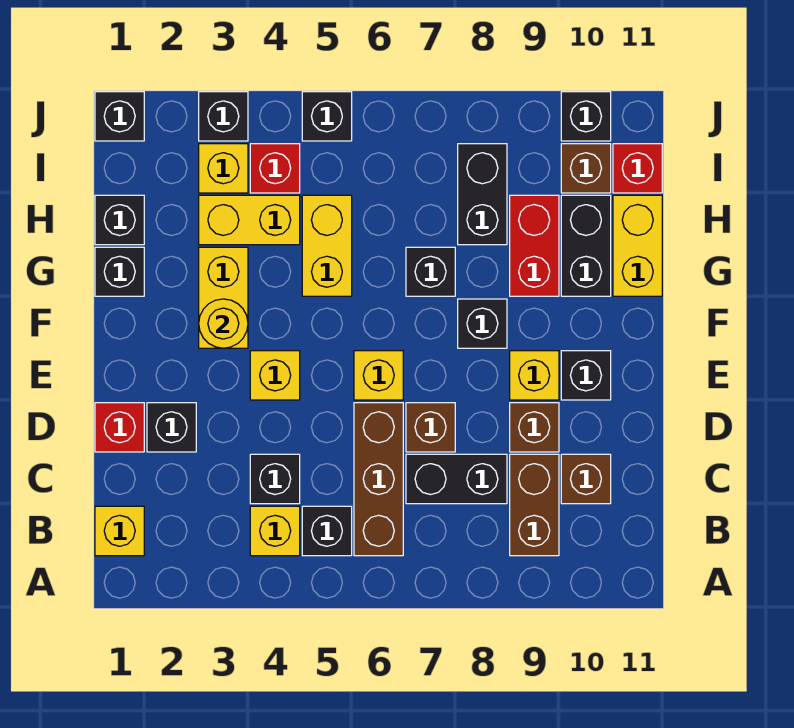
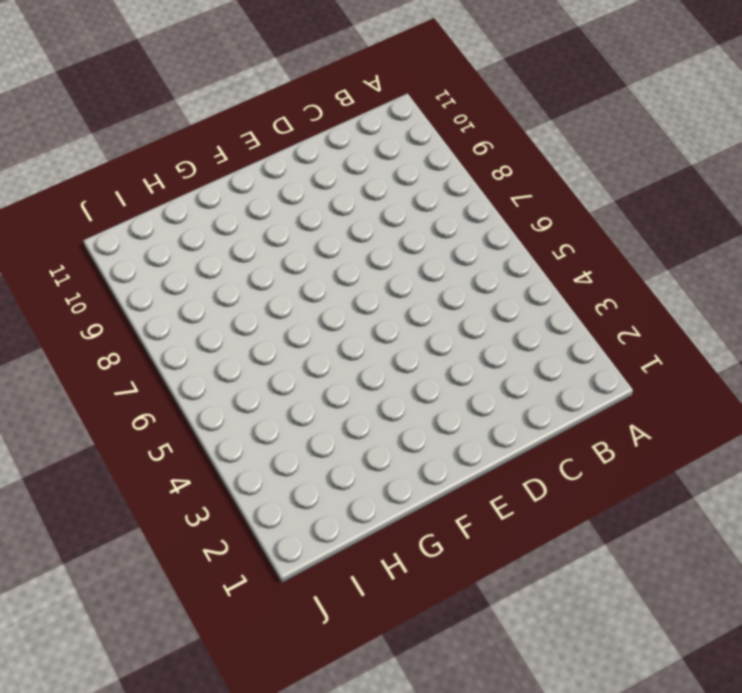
none -> yellow 1x1 brick [95,506,144,556]
none -> yellow 1x1 brick [250,506,300,556]
none -> black 1x1 brick [302,506,352,556]
none -> brown 1x3 brick [354,403,403,556]

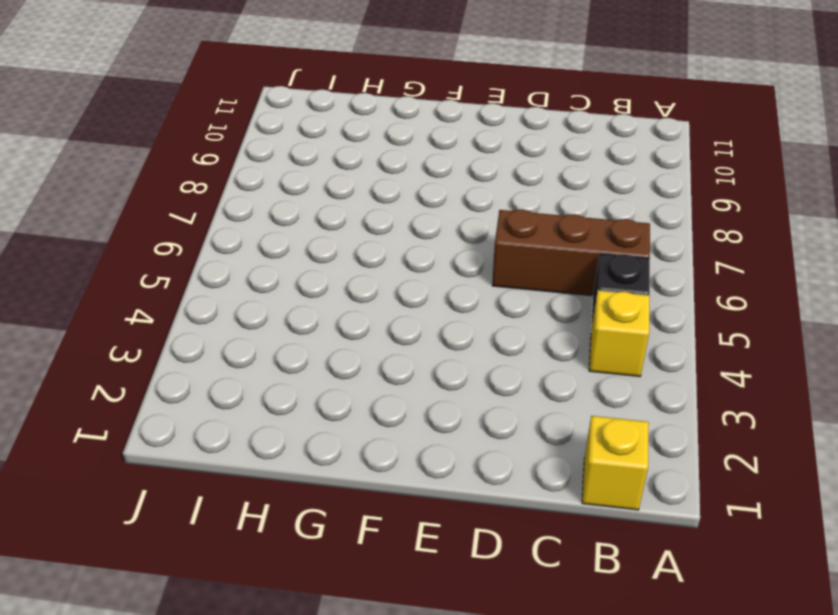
none -> brown 1x2 brick [510,454,559,556]
none -> black 1x1 brick [250,454,300,504]
none -> black 1x2 brick [406,454,507,504]
none -> brown 1x1 brick [561,454,611,504]

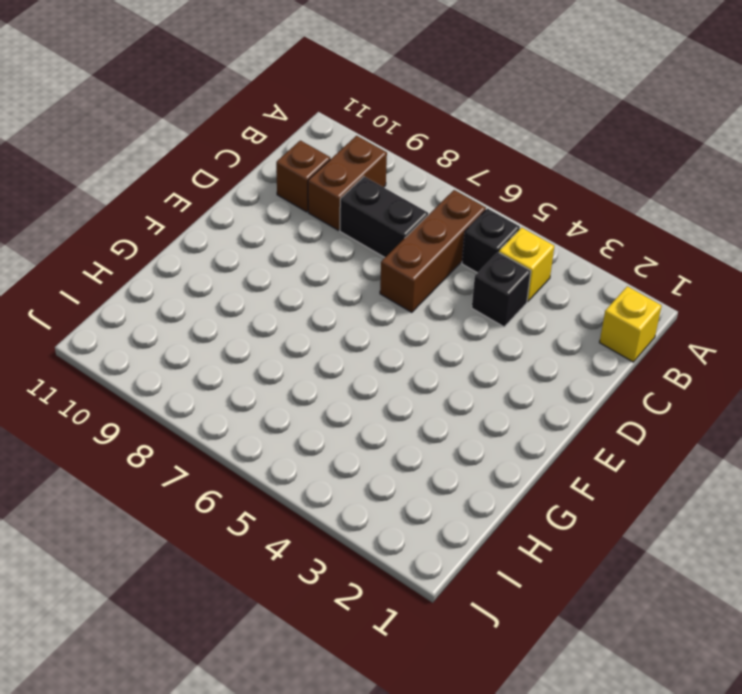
none -> red 1x1 brick [95,403,144,452]
none -> black 1x1 brick [147,403,196,452]
none -> brown 1x1 brick [406,403,455,452]
none -> brown 1x1 brick [510,403,559,452]

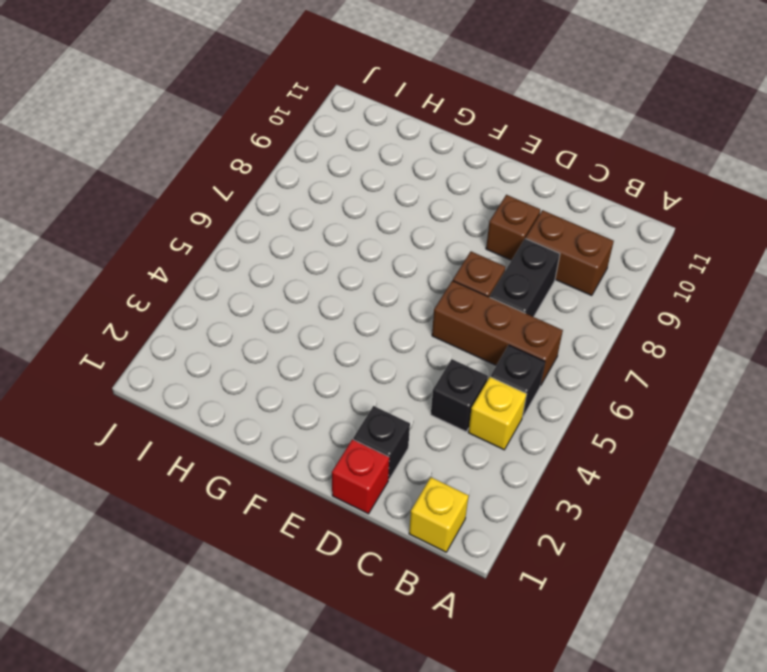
none -> brown 1x1 brick [561,454,611,504]
none -> yellow 1x1 brick [250,351,300,400]
none -> yellow 1x1 brick [354,351,403,400]
none -> yellow 1x1 brick [510,351,559,400]

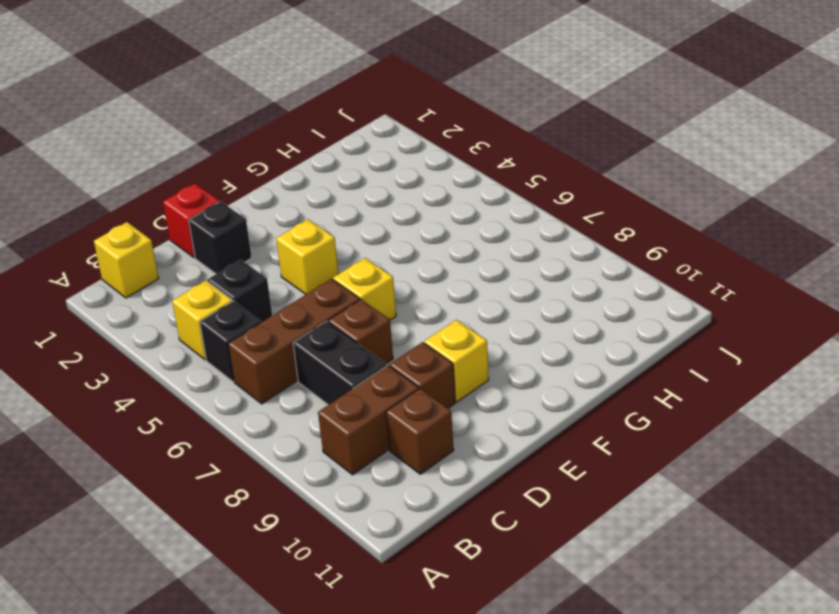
none -> black 1x1 brick [561,351,611,400]
none -> yellow 1x2 brick [199,247,248,348]
none -> black 1x1 brick [458,299,507,348]
none -> black 1x1 brick [95,247,144,296]

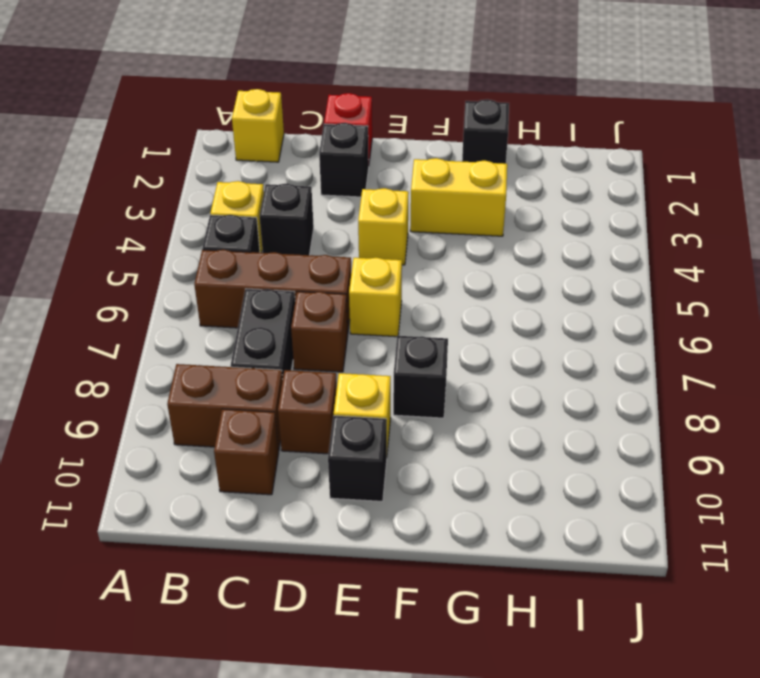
none -> yellow 1x2 brick [302,195,352,296]
none -> black 1x1 brick [406,247,455,296]
none -> red 1x2 brick [510,195,559,296]
none -> black 1x2 brick [561,195,611,296]

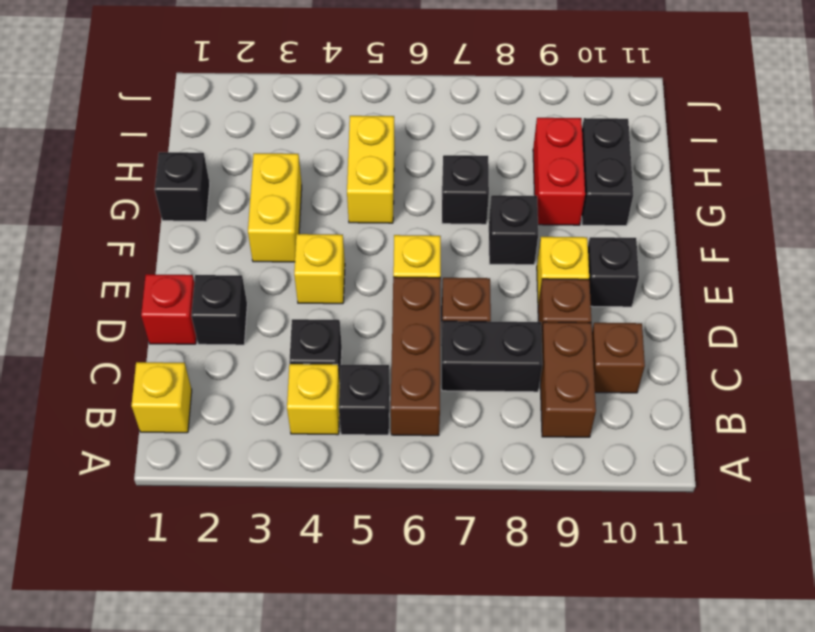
none -> yellow 1x2 brick [613,195,662,296]
none -> black 1x1 brick [95,195,144,245]
none -> yellow 1x2 brick [199,195,300,245]
none -> black 1x2 brick [458,144,507,245]

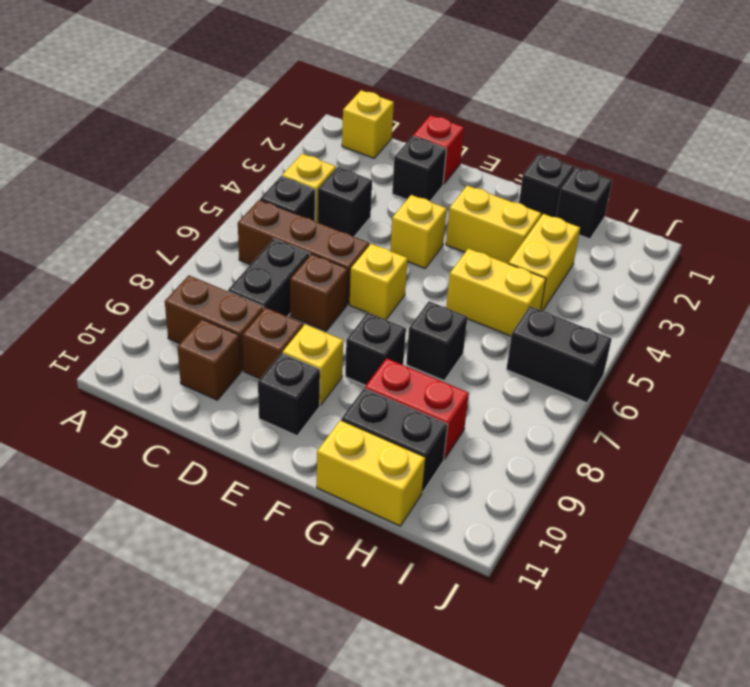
black 1x2 brick [506,306,612,403] -> black 1x2 brick moved to [458,144,507,245]
none -> yellow 1x1 brick [199,144,248,193]
none -> red 1x1 brick [250,144,300,193]
none -> brown 1x1 brick [561,144,611,193]
none -> red 1x1 brick [613,144,662,193]

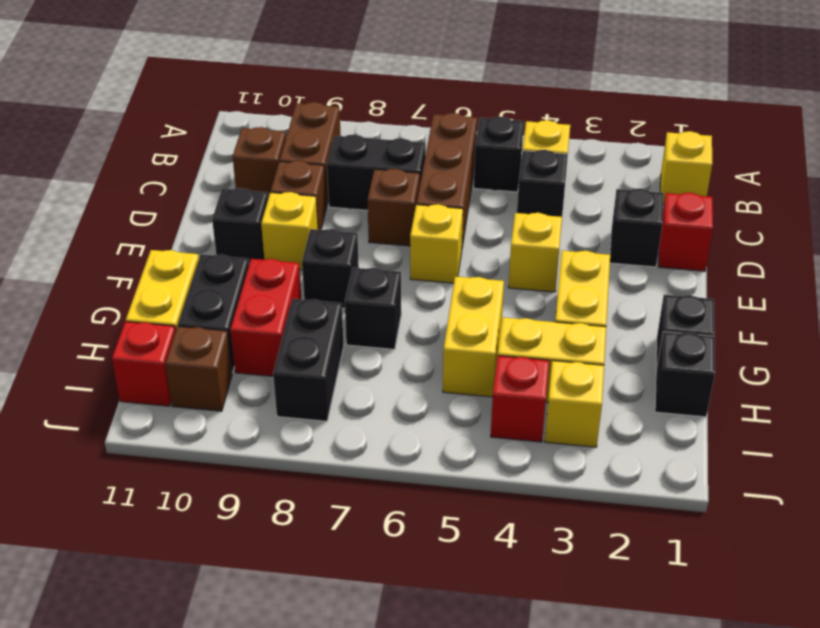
none -> black 1x1 brick [95,92,144,141]
none -> black 1x1 brick [199,92,248,141]
none -> black 1x1 brick [302,92,352,141]
none -> black 1x1 brick [561,92,611,141]

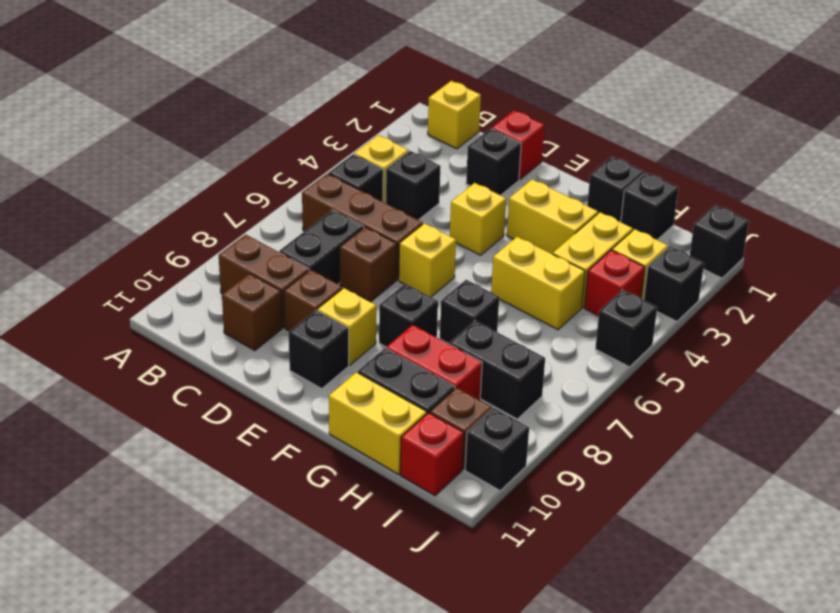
none -> yellow 1x1 round brick [199,299,248,348]

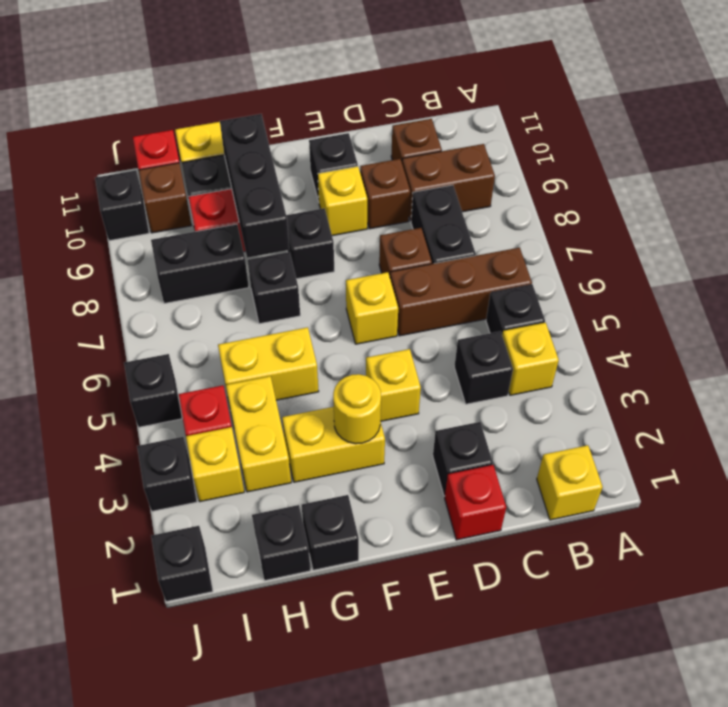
black 1x3 brick [220,114,289,258] -> none

